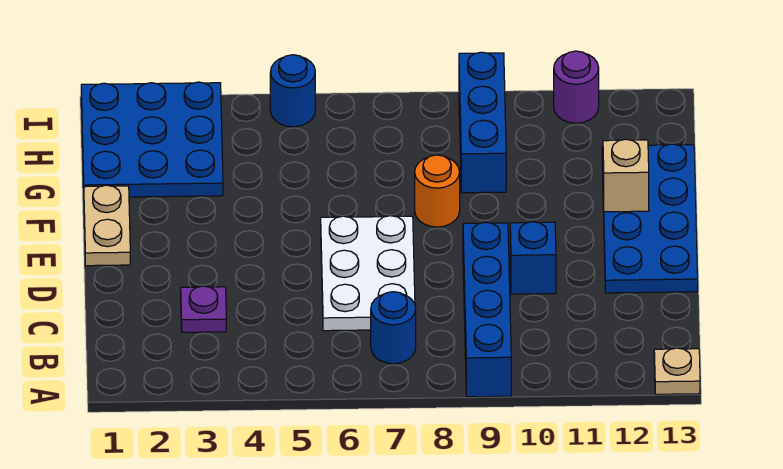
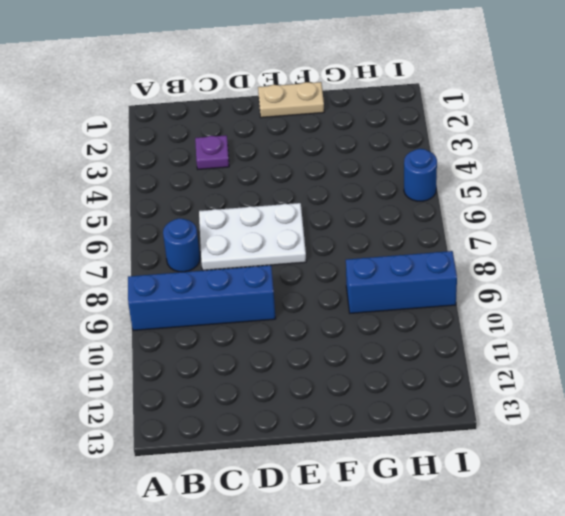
none -> tan 1x1 plate [654,348,700,394]
none -> blue 1x1 brick [510,222,556,294]
none -> blue 2x4 plate [602,144,698,293]

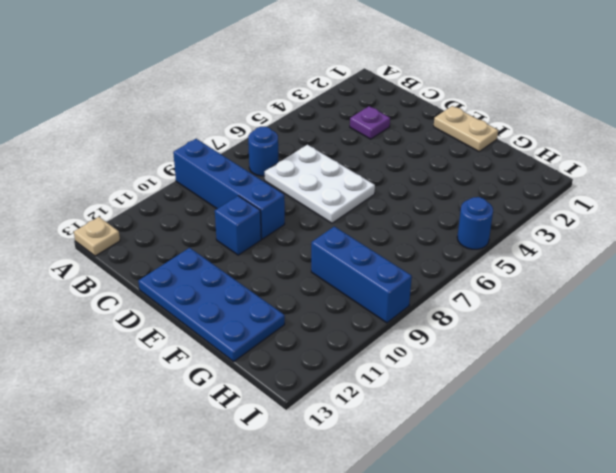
none -> orange 1x1 round brick [415,155,460,227]
none -> blue 3x3 plate [81,82,223,197]
none -> purple 1x1 round brick [554,51,599,123]

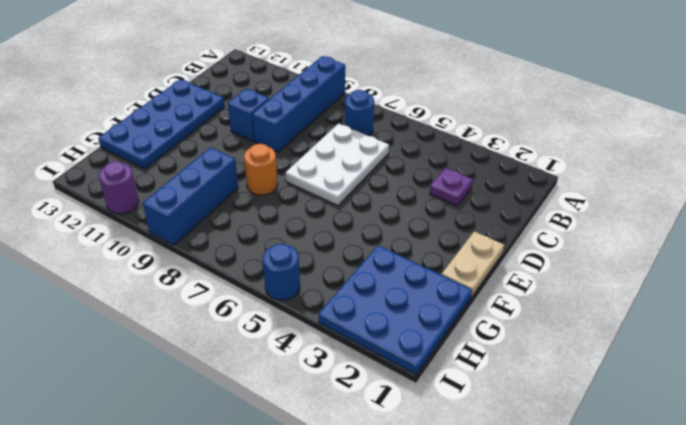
none -> tan 1x1 plate [654,348,700,394]
none -> tan 1x1 brick [603,139,649,212]

